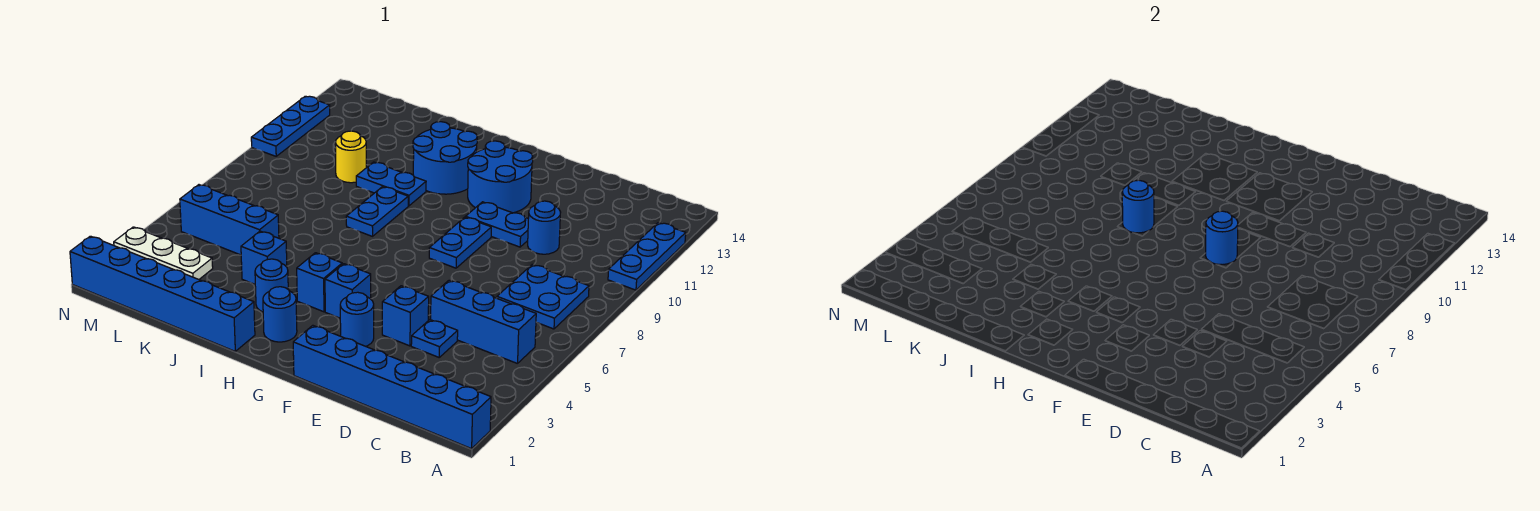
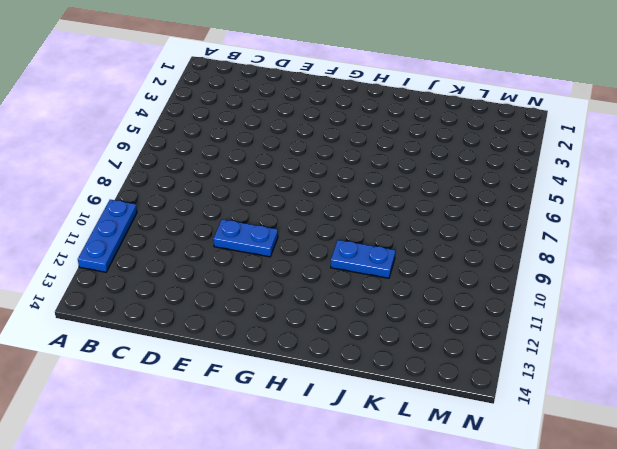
none -> blue 1x6 brick [293,325,491,449]
none -> blue 1x3 brick [431,280,536,364]
none -> blue 2x2 plate [497,265,589,329]

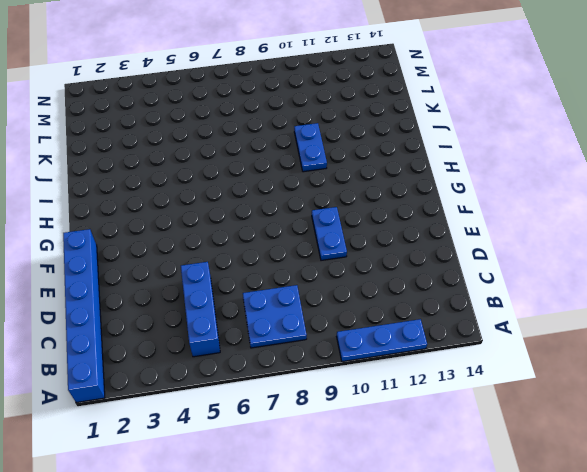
none -> blue 1x1 plate [411,320,458,357]
none -> blue 1x1 round brick [528,201,561,254]
none -> blue 1x1 brick [382,286,429,346]

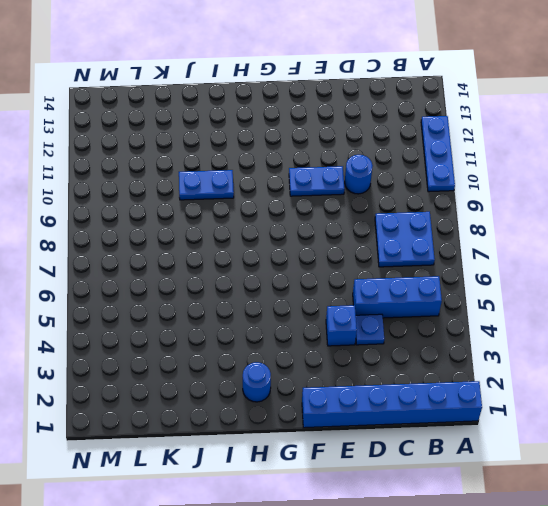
none -> blue 1x1 round brick [340,292,374,346]
none -> blue 1x2 plate [429,217,491,268]
none -> blue 2x2 round brick [468,141,533,213]

